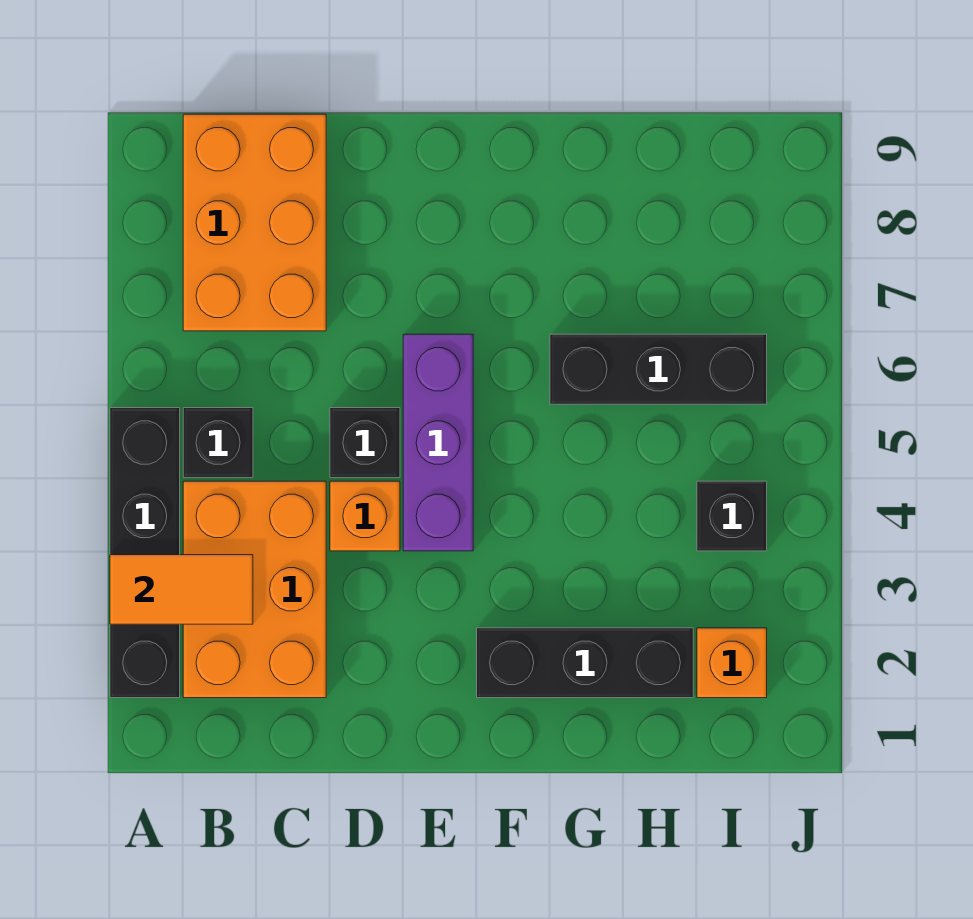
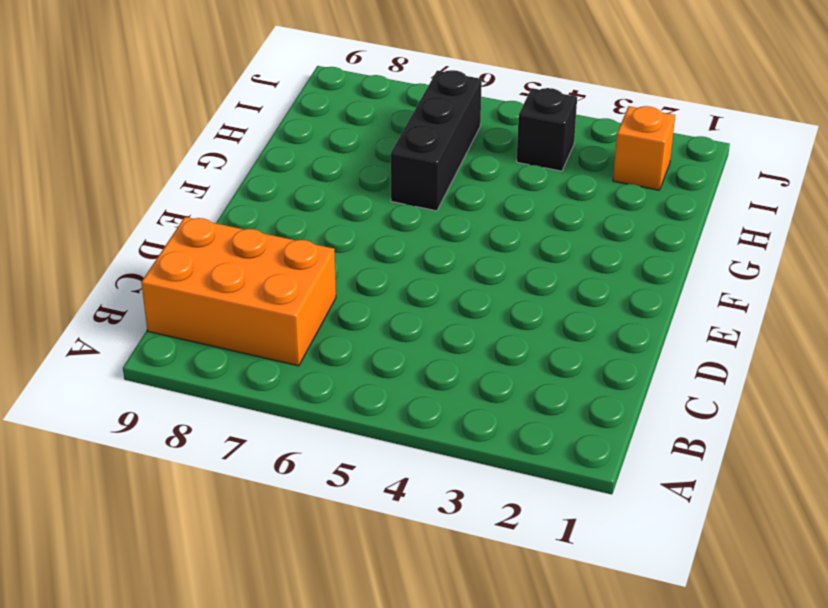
none -> black 1x4 brick [110,408,180,698]
none -> orange 2x3 brick [183,481,326,698]
none -> black 1x1 brick [183,408,253,478]

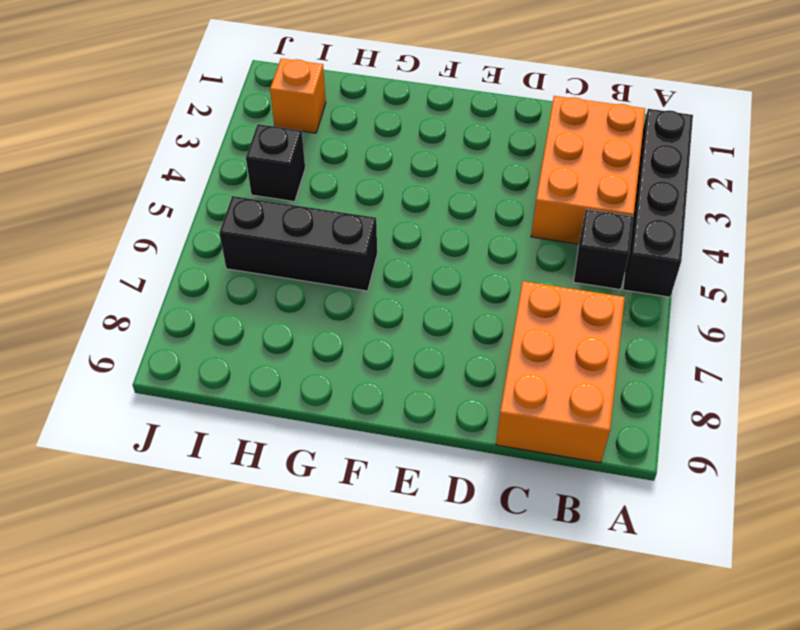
none -> orange 1x1 brick [330,481,400,551]
none -> black 1x1 brick [330,408,400,478]
none -> purple 1x3 brick [403,334,473,551]

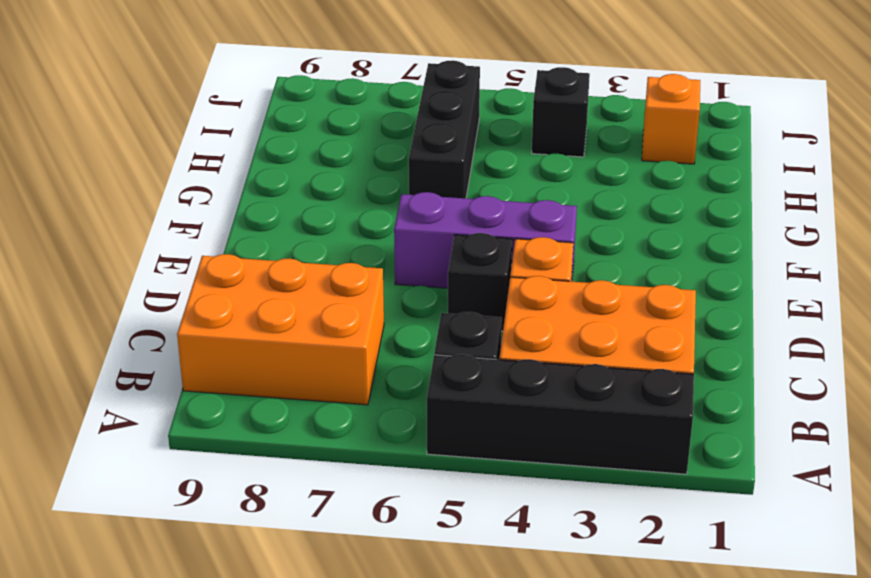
none -> black 1x3 brick [477,628,693,698]
none -> orange 1x2 tile [110,555,253,624]

